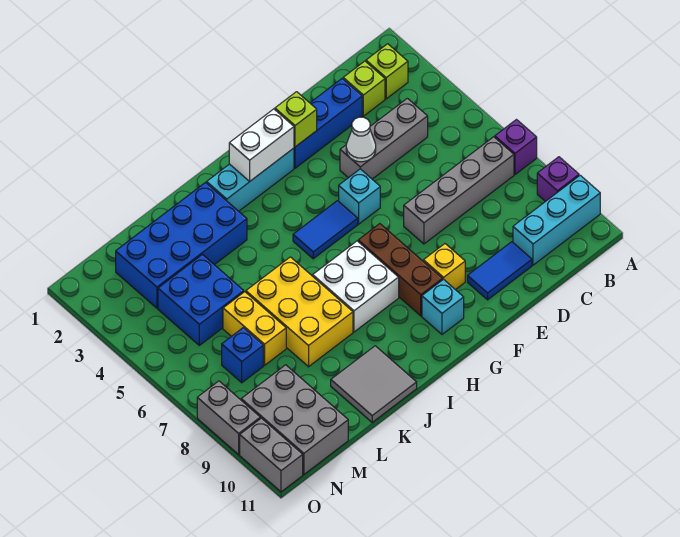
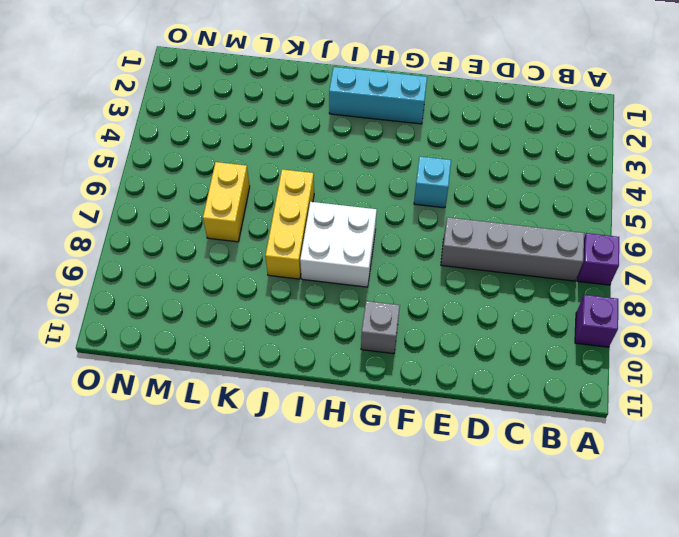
grey 1x1 brick [361,301,400,354] -> cyan 1x1 brick [422,279,464,334]
yellow 1x3 brick [265,169,314,279] -> yellow 2x3 brick [246,257,353,367]
none -> cyan 1x3 brick [513,176,600,265]
none -> lime 1x1 brick [366,44,408,99]
none -> lime 1x1 brick [343,61,385,116]

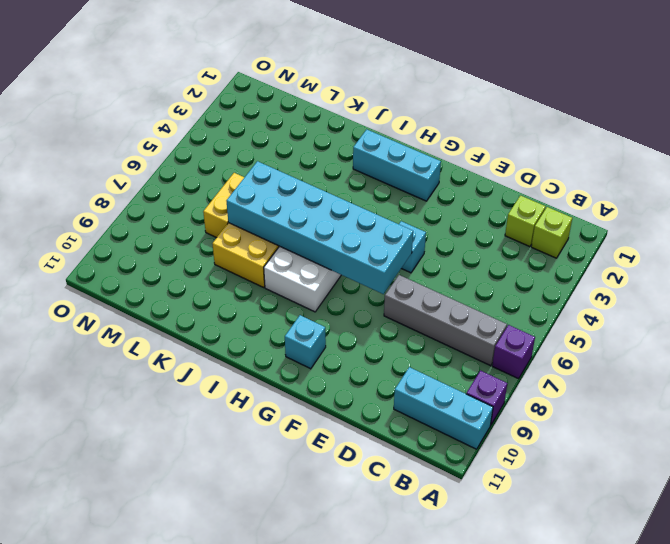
cyan 2x6 brick [227,161,413,294] -> none
none -> grey 1x3 brick [340,98,428,179]
none -> blue 1x3 brick [294,79,362,168]
none -> blue 1x2 tile [467,242,532,300]

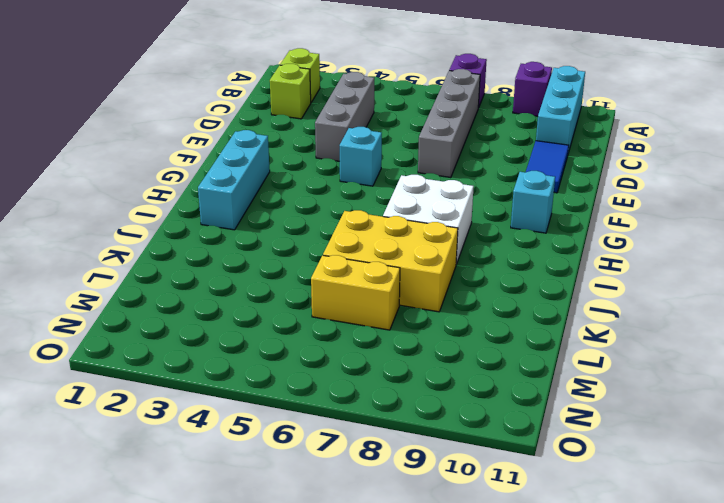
none -> blue 1x3 brick [294,79,362,168]
none -> yellow 1x1 brick [423,244,465,290]
none -> blue 1x2 tile [293,201,358,259]

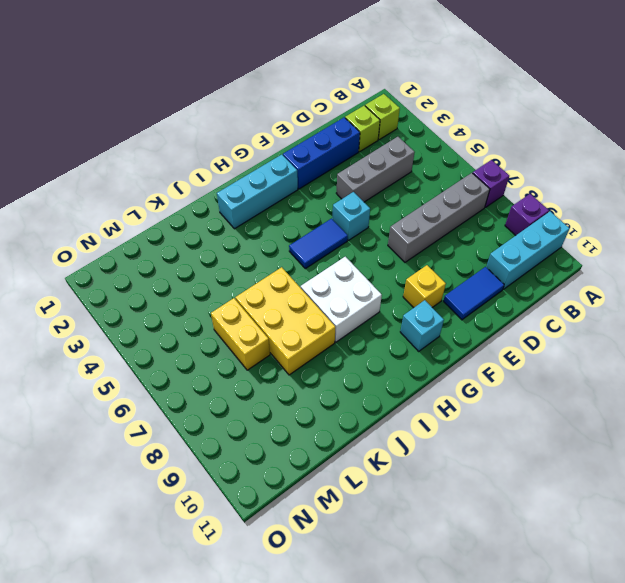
none -> brown 1x3 brick [358,224,443,316]
none -> blue 2x4 brick [116,183,247,308]
none -> grey 2x2 tile [331,346,417,422]

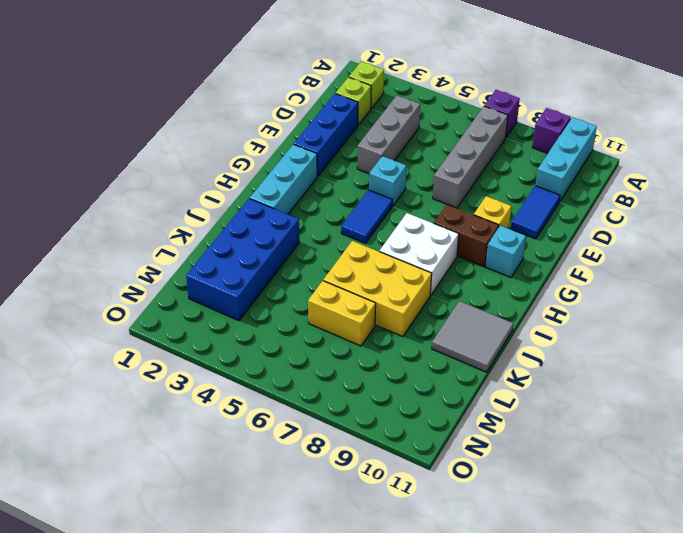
brown 1x2 brick [434,204,499,267] -> brown 1x3 brick [358,224,443,316]
none -> blue 2x2 brick [158,254,244,345]
none -> blue 1x1 brick [222,328,263,383]
none -> grey 2x3 brick [241,365,348,474]

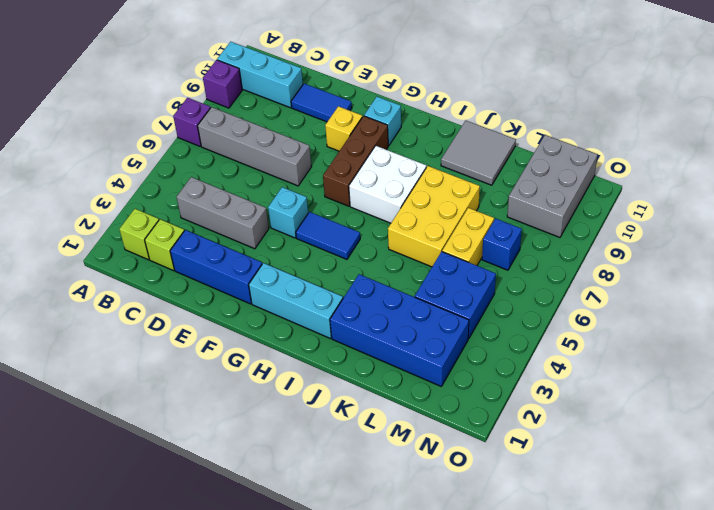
none -> grey 1x2 brick [197,381,260,454]
none -> grey 1x2 brick [240,418,303,492]
none -> white 1x1 cone [346,117,376,162]

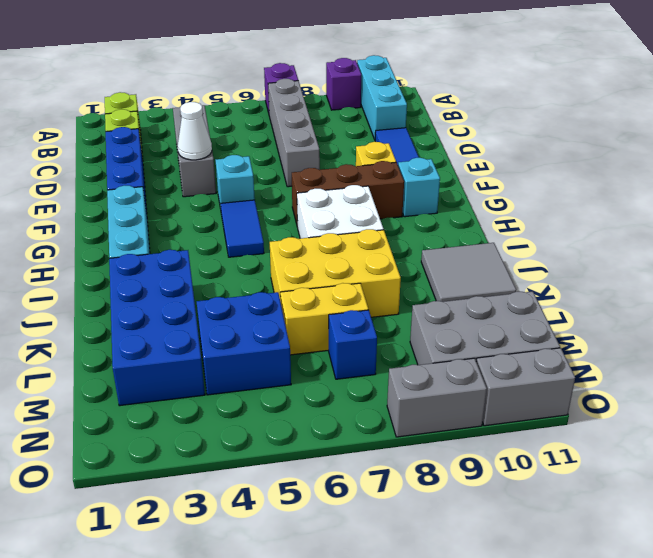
none -> lime 1x1 brick [275,92,317,147]
none -> white 1x2 brick [229,109,294,181]

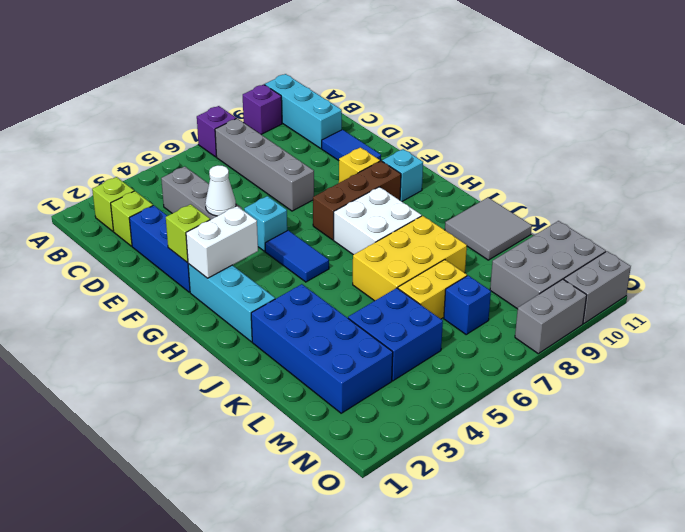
white 1x2 brick [186,206,258,278] -> white 1x2 brick turned to [229,109,294,181]

